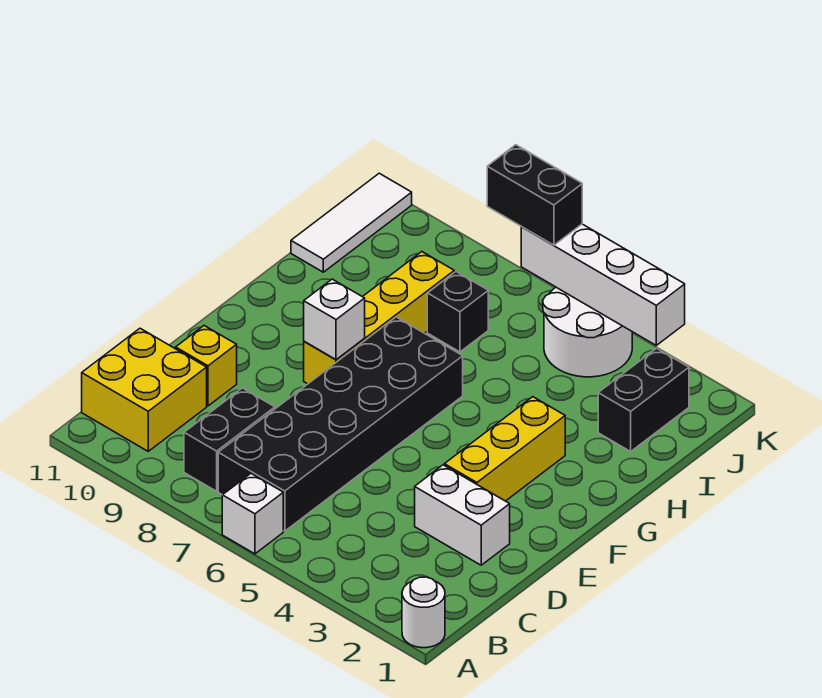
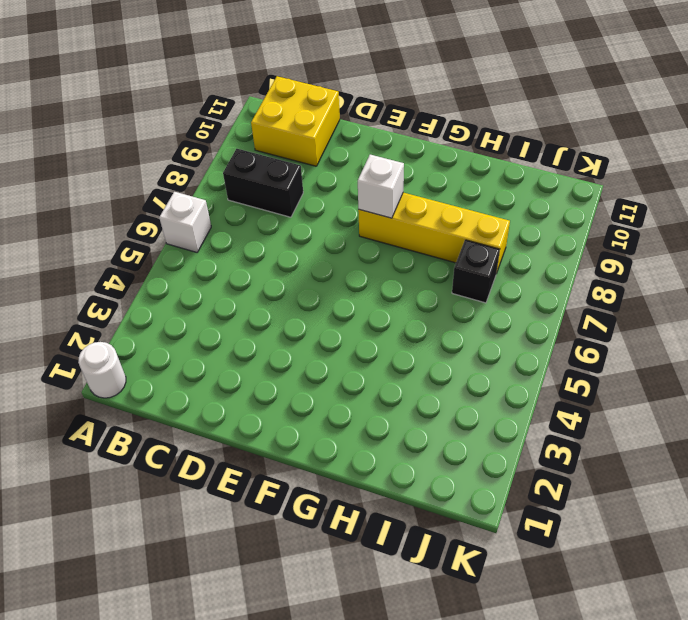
none -> black 2x6 brick [218,317,463,531]
none -> white 1x2 brick [415,465,510,565]
none -> yellow 1x1 brick [176,326,237,406]

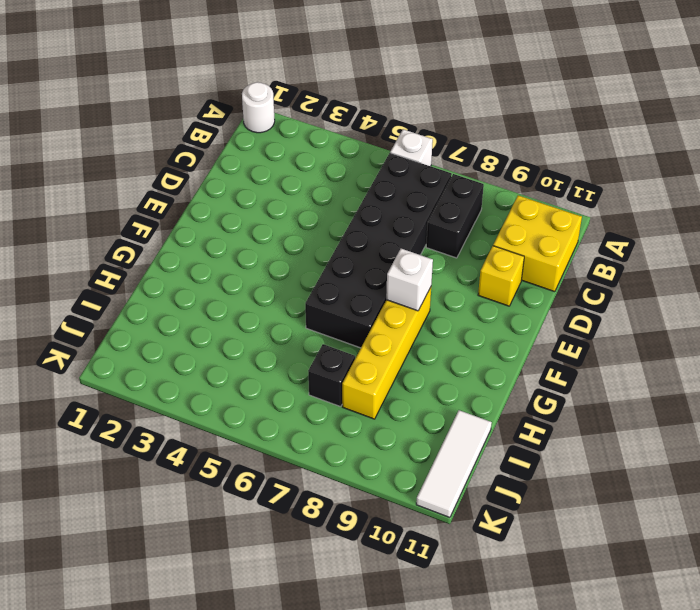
none -> white 1x2 brick [415,465,510,565]
none -> yellow 1x3 brick [444,397,565,501]
none -> black 1x2 brick [598,348,689,451]

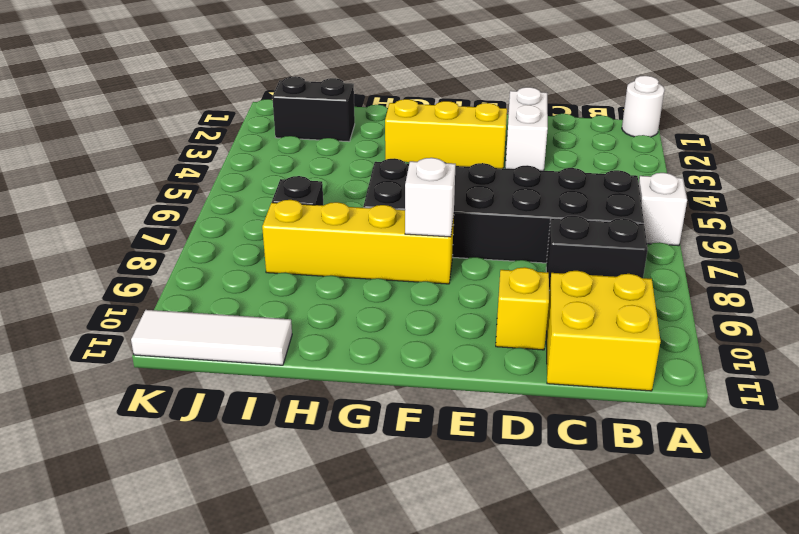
none -> white 2x2 round brick [543,287,632,377]
none -> white 1x4 brick [521,224,685,345]
none -> black 1x2 brick [487,145,582,245]

